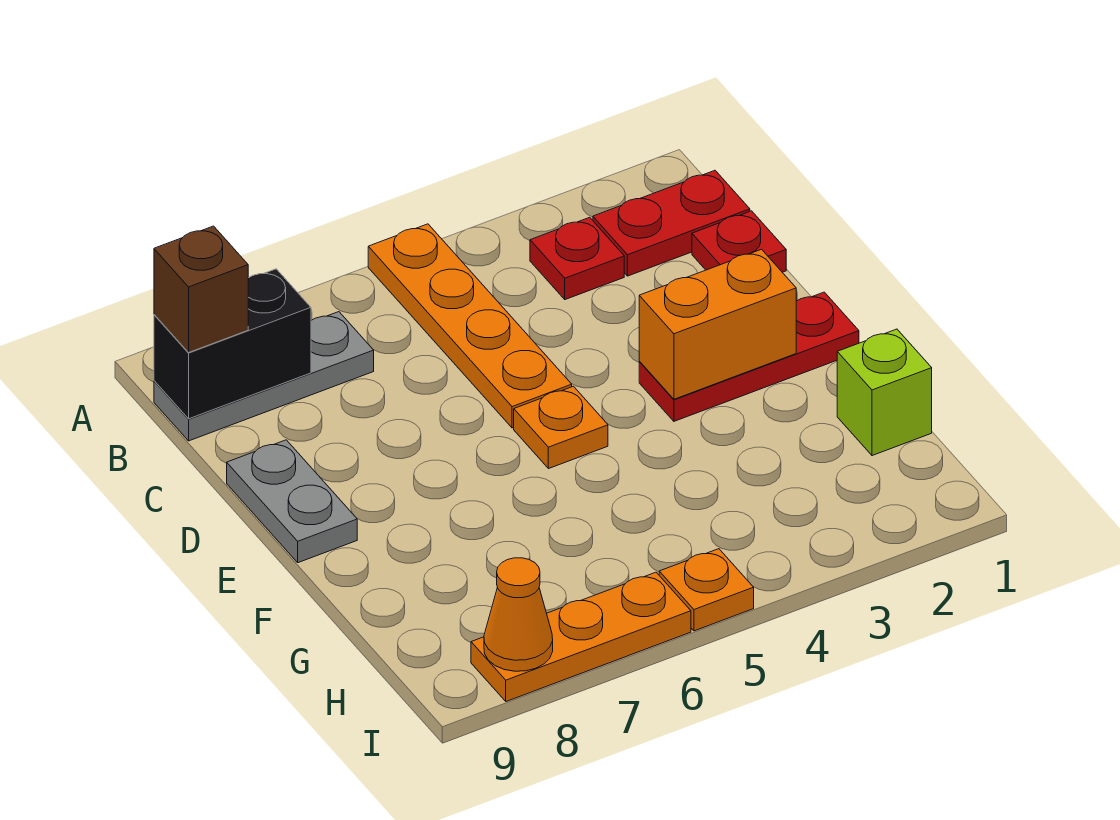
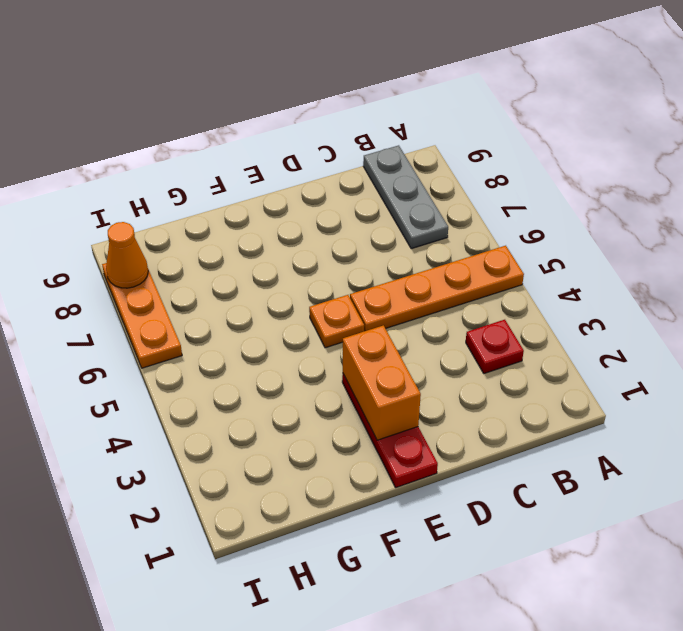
none -> red 1x2 plate [593,170,750,276]
none -> red 1x1 plate [692,211,786,272]
none -> grey 1x2 plate [227,440,357,563]

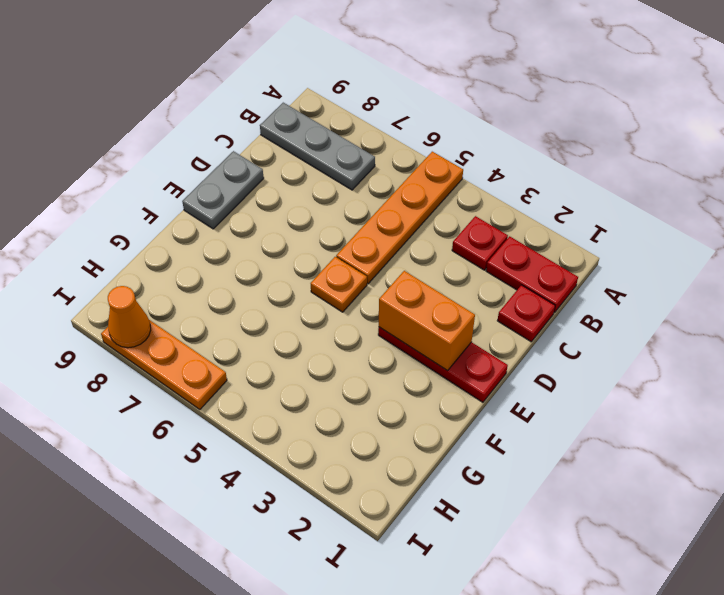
none -> lime 1x1 brick [837,329,932,456]
none -> orange 1x1 plate [659,549,754,631]
none -> black 1x2 brick [154,269,311,419]

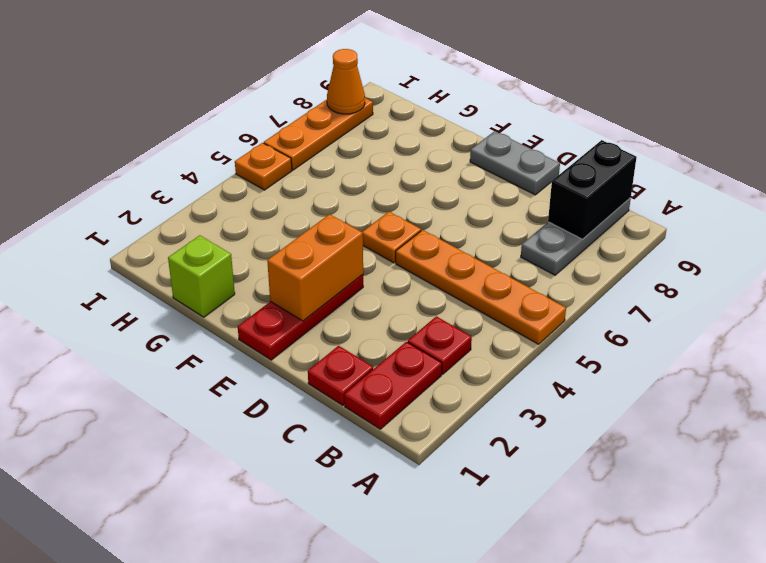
none -> brown 1x1 brick [154,226,248,352]

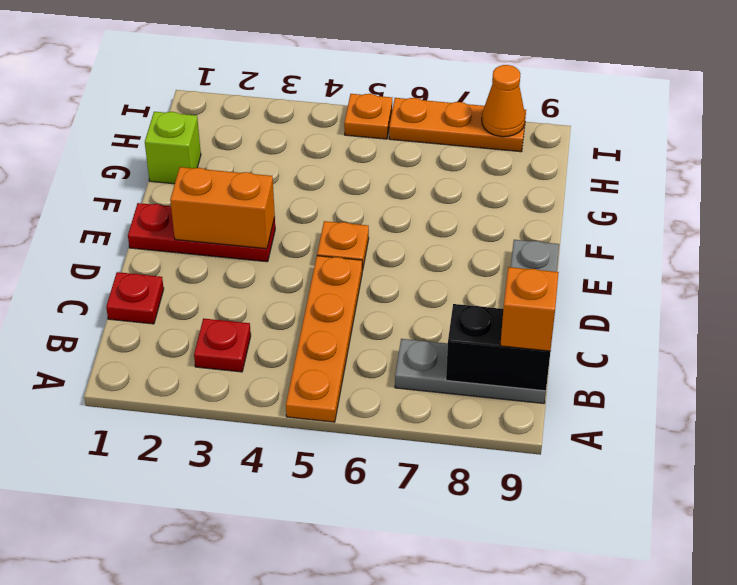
orange 1x1 brick [500,267,559,351] -> brown 1x1 brick [154,226,248,352]
none -> red 1x2 plate [593,170,750,276]

